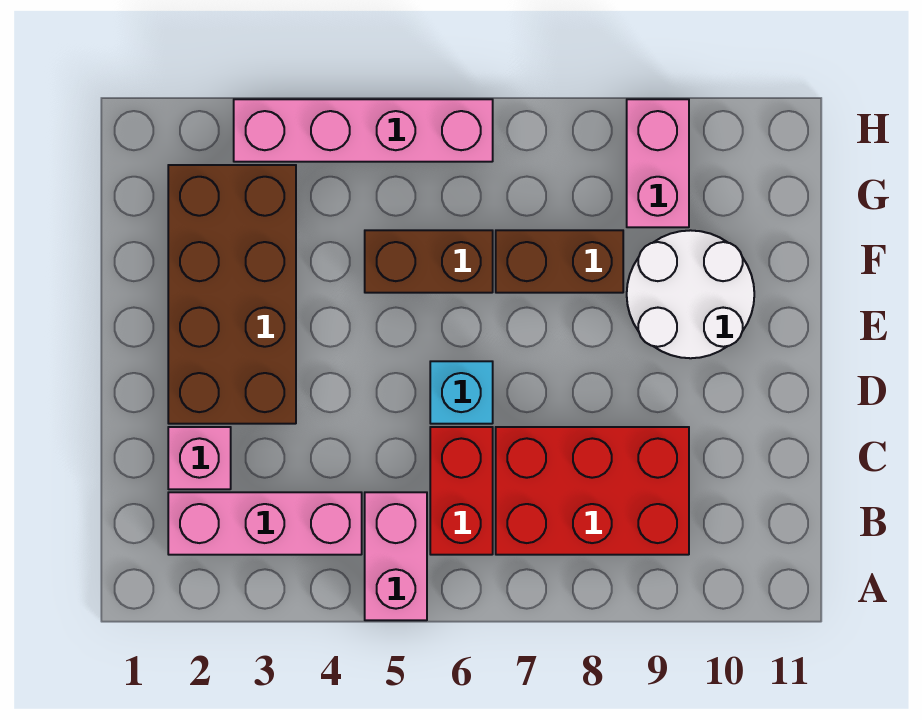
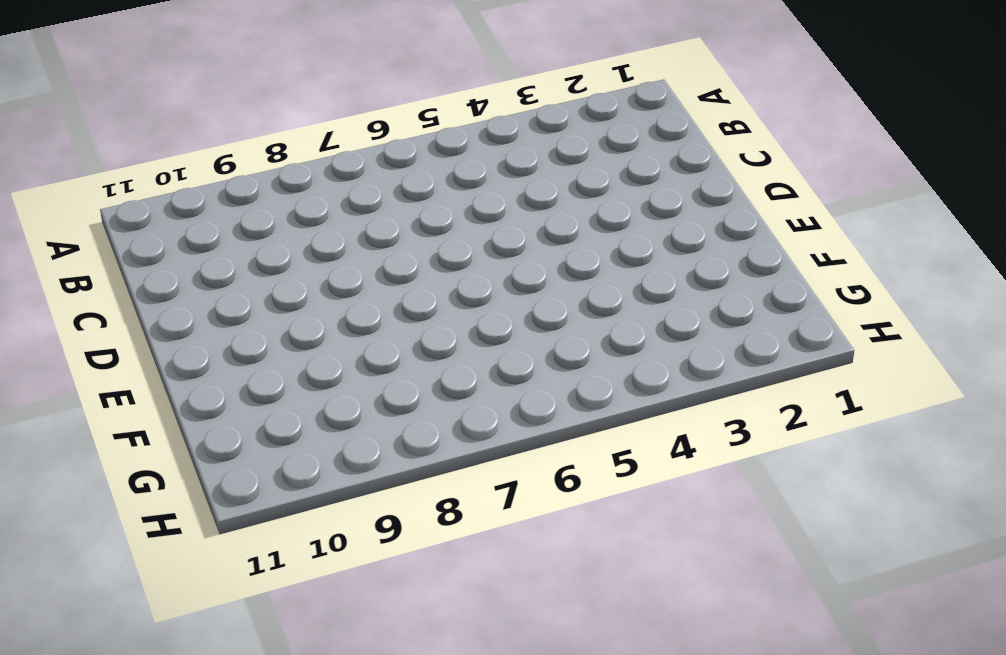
none -> pink 1x2 brick [365,492,427,620]
none -> pink 1x3 brick [168,492,362,555]
none -> red 1x2 brick [430,427,493,555]

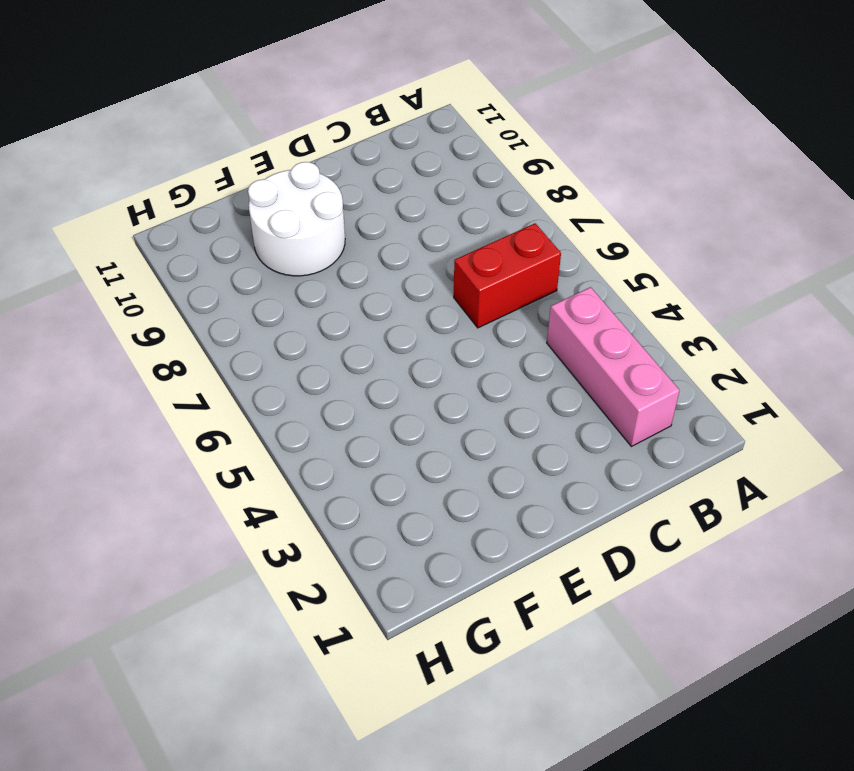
none -> pink 1x2 brick [365,492,427,620]
none -> red 2x3 brick [496,427,689,555]
none -> pink 1x1 brick [168,427,231,489]

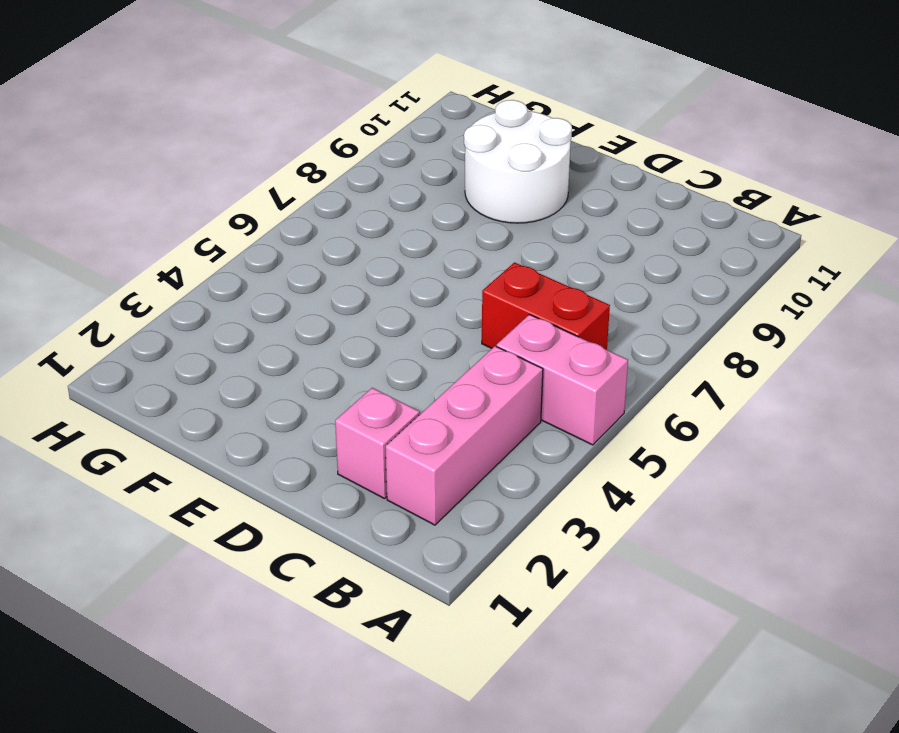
none -> red 2x3 brick [496,427,689,555]
none -> brown 2x4 brick [168,165,296,424]
none -> cyan 1x1 brick [430,361,493,424]

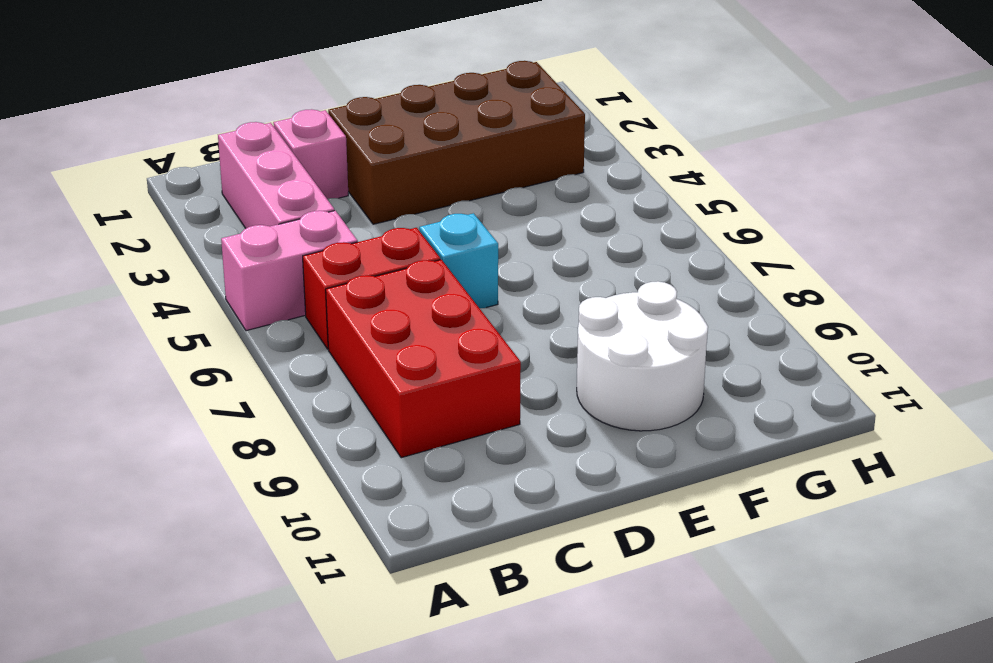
none -> brown 1x2 brick [365,230,493,293]
none -> brown 1x2 brick [496,230,623,293]
none -> pink 1x2 brick [627,99,689,227]

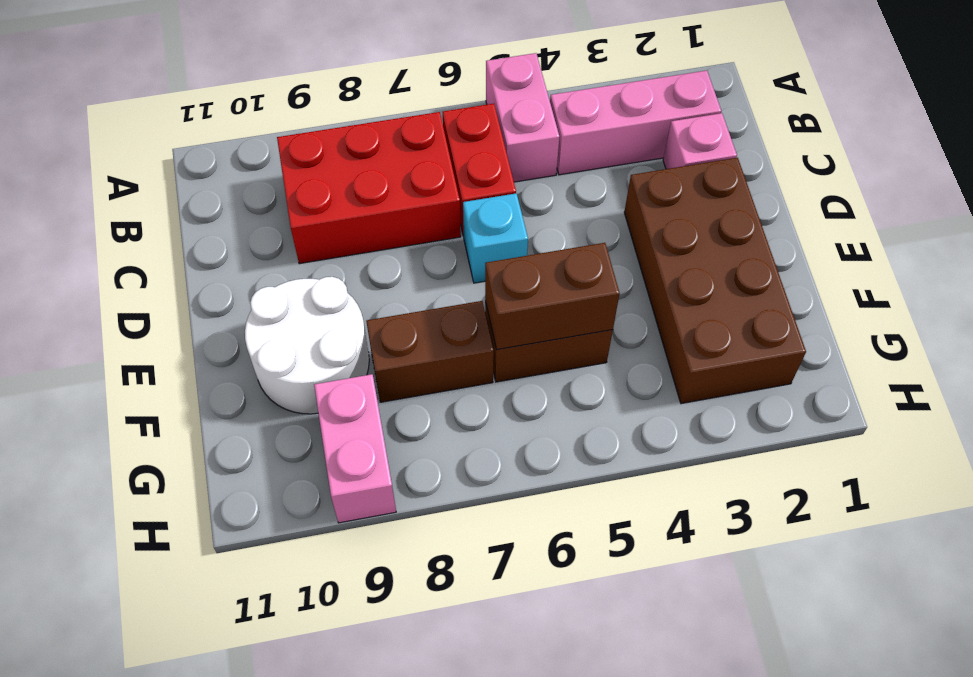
brown 1x2 brick [485,243,620,349] -> none
none -> pink 1x4 brick [234,99,493,162]

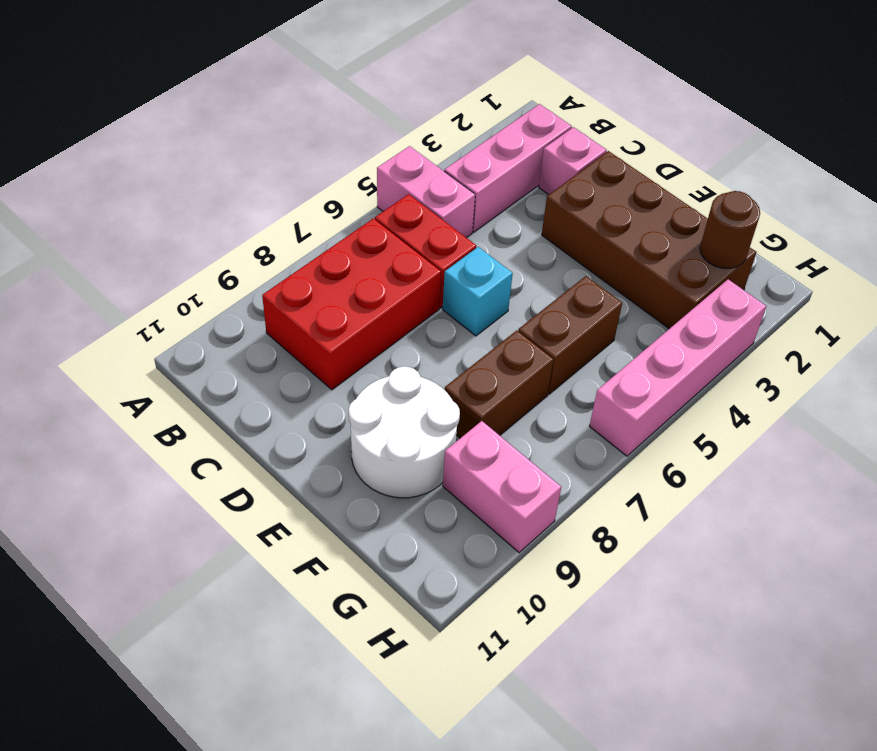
brown 1x1 round brick [700,191,760,268] -> none

